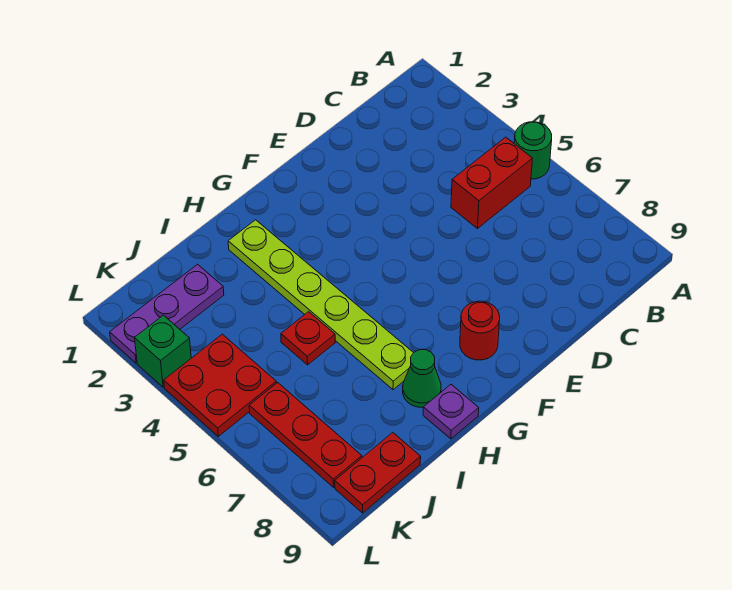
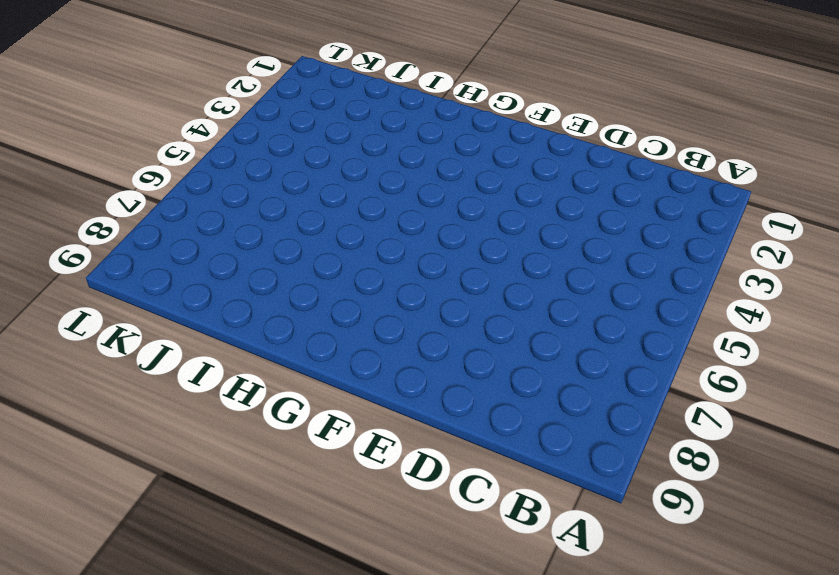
none -> green 1x1 round brick [514,122,552,179]
none -> red 1x2 brick [451,137,533,229]
none -> red 1x1 round brick [460,301,500,360]

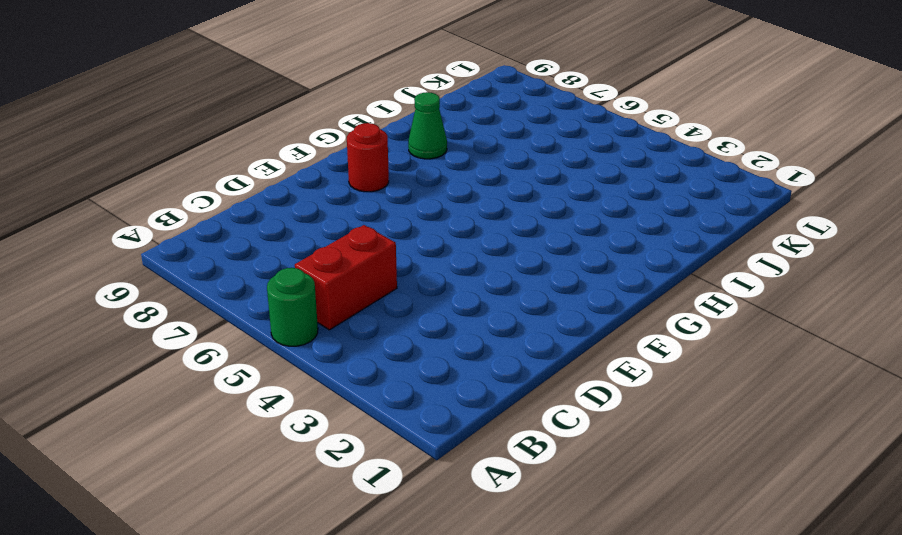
none -> lime 1x6 plate [228,220,413,390]
none -> purple 1x1 plate [423,385,479,439]
none -> red 1x1 plate [281,312,335,365]

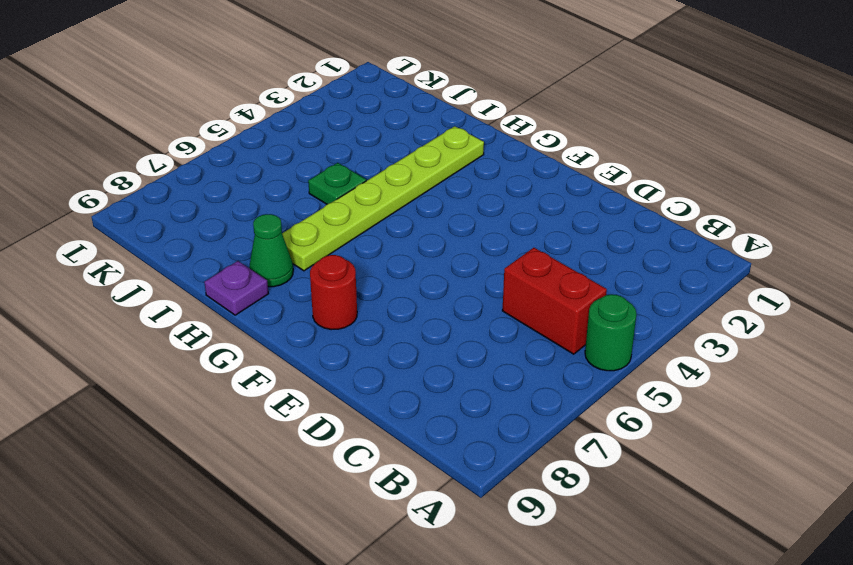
green 1x1 plate [308,163,366,204] -> red 1x1 plate [281,312,335,365]
none -> purple 1x3 plate [110,264,224,363]
none -> red 1x2 plate [335,433,421,513]
none -> red 2x2 plate [164,334,276,436]

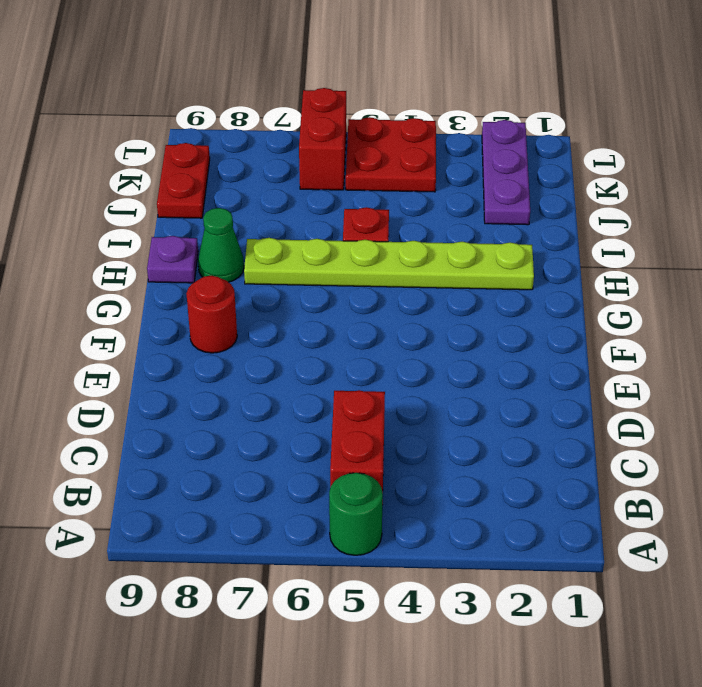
red 1x2 brick [299,88,346,190] -> red 1x3 plate [249,383,362,487]
none -> green 1x1 brick [135,315,191,387]

